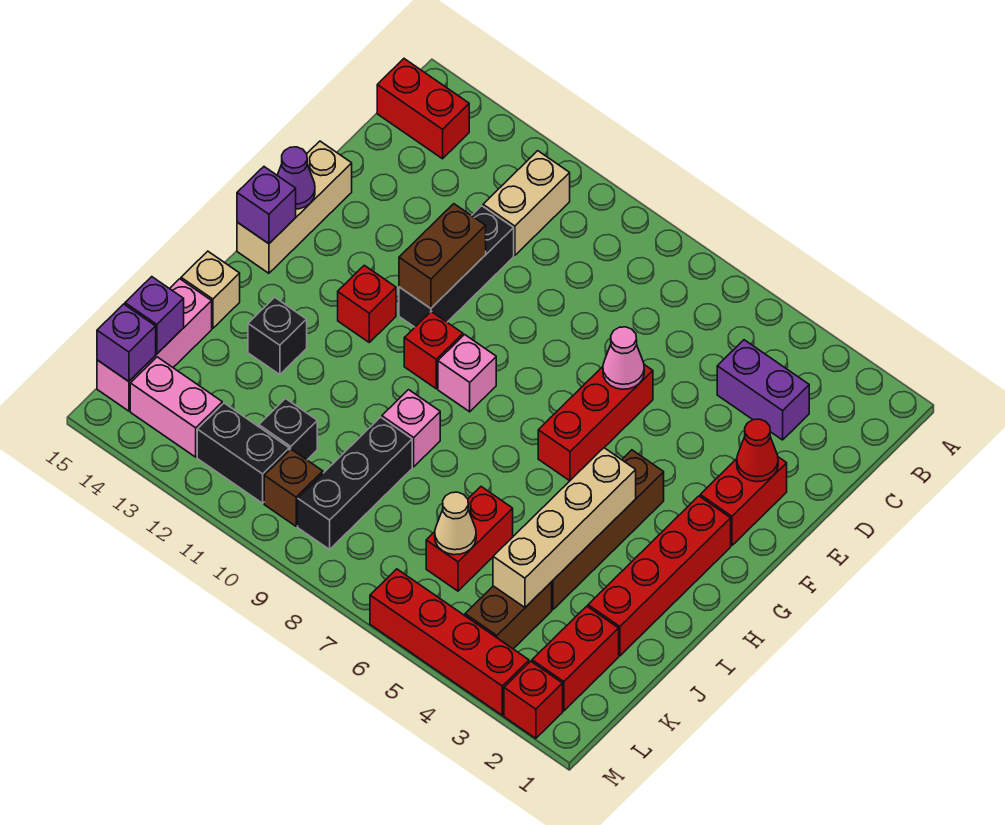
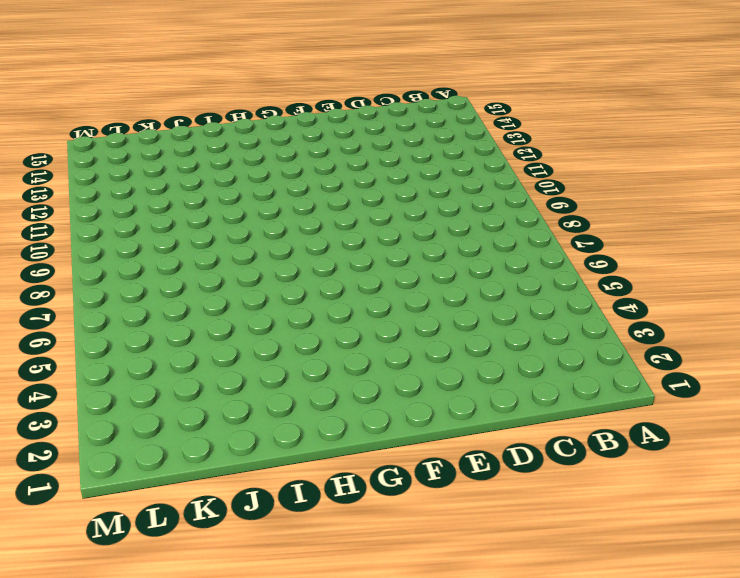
none -> tan 1x2 brick [483,151,570,255]
none -> red 1x2 brick [377,59,469,159]
none -> purple 1x2 brick [717,340,809,440]
none -> black 1x3 brick [399,206,514,327]

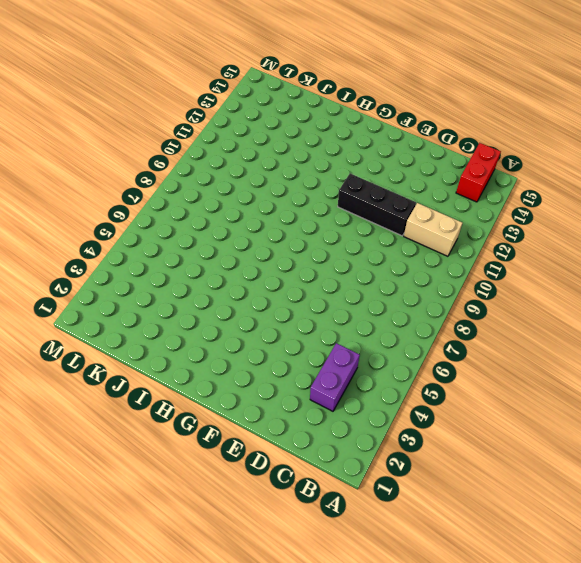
none -> red 1x2 brick [700,457,787,546]
none -> red 1x3 brick [538,365,653,481]
none -> tan 1x3 brick [237,141,352,273]
none -> red 1x4 brick [588,496,731,656]

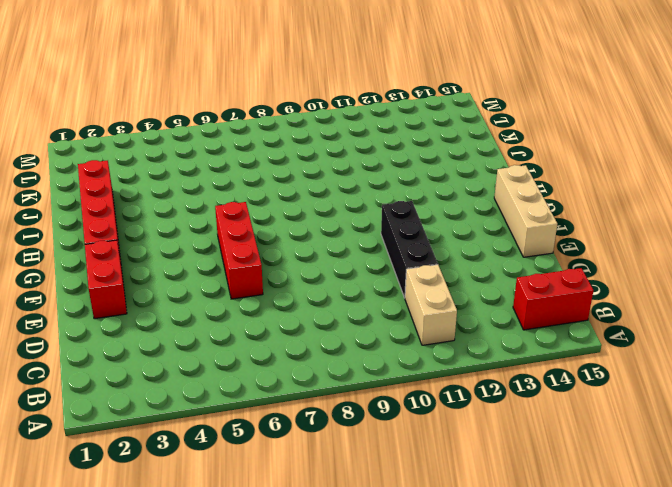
none -> purple 1x2 brick [717,340,809,440]
none -> brown 1x4 brick [552,450,664,610]
none -> pink 1x1 brick [438,335,496,412]
none -> red 1x1 brick [404,312,463,389]

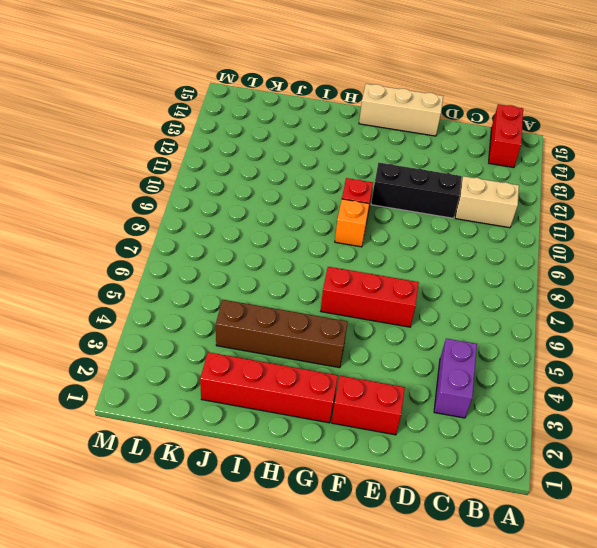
orange 1x1 brick [335,199,369,247] -> pink 1x1 brick [438,335,496,412]
none -> red 1x1 brick [338,265,396,342]
none -> pink 1x1 brick [382,390,440,467]
none -> black 1x1 brick [248,297,307,375]
none -> tan 1x1 brick [181,251,240,328]

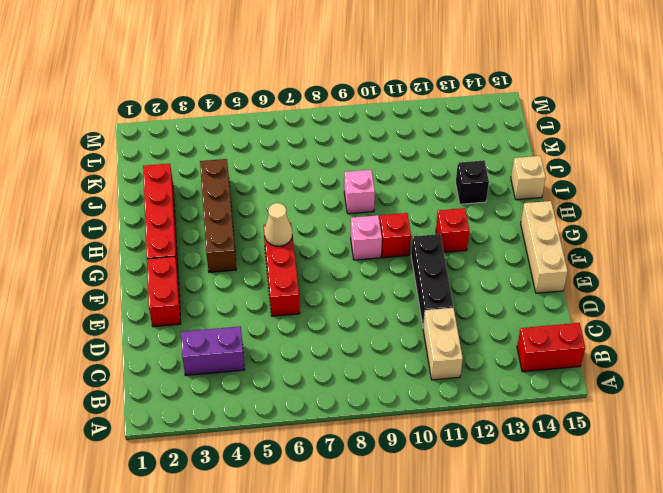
tan 1x1 cone [264,203,292,246] -> tan 1x1 cone moved to [435,492,476,555]
none -> red 1x2 brick [426,487,513,591]
none -> black 1x3 brick [298,417,412,549]
none -> pink 1x3 brick [97,279,212,411]
none -> red 1x2 brick [532,606,619,711]

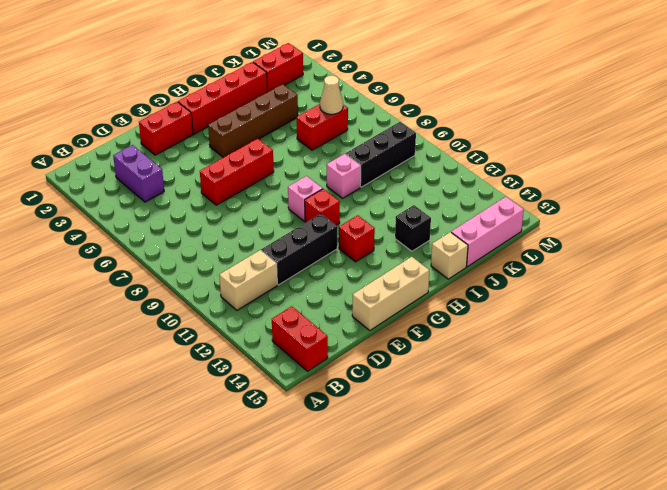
none -> brown 1x2 brick [465,582,552,649]
none -> black 1x1 brick [259,399,317,460]
none -> brown 1x1 brick [264,449,323,526]
none -> black 1x2 brick [197,403,289,503]

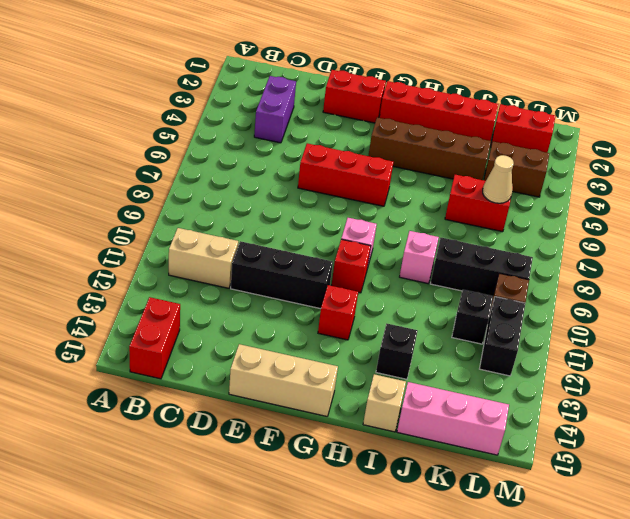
none -> pink 1x2 brick [130,357,222,457]
none -> red 1x1 brick [504,661,563,738]
none -> red 1x4 brick [370,569,529,715]
none -> red 1x1 cone [737,419,778,482]

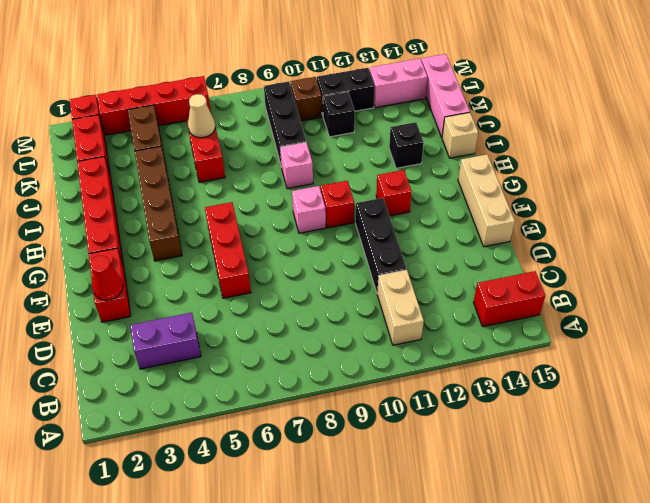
none -> pink 1x1 cone [603,327,644,389]
none -> brown 1x2 brick [399,204,486,308]
none -> purple 1x1 cone [277,147,315,209]
none -> purple 1x1 brick [237,167,296,244]

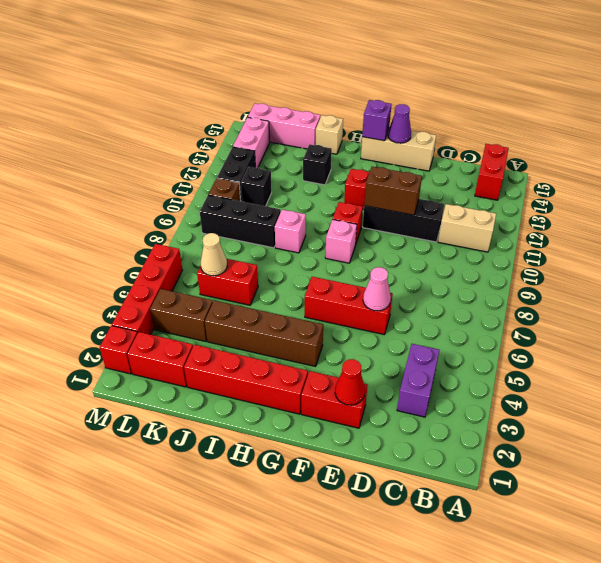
none -> tan 1x4 brick [493,448,636,607]
none -> purple 1x1 brick [125,277,184,354]
none -> purple 1x1 brick [97,304,156,381]

